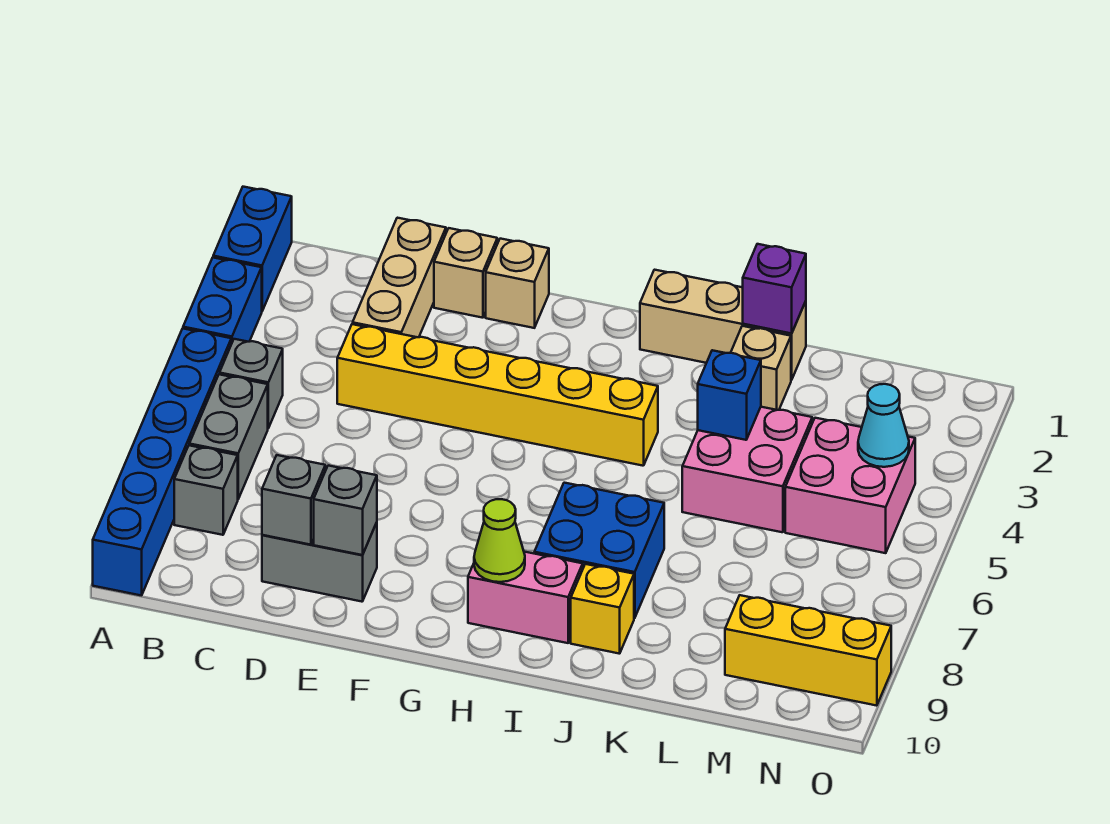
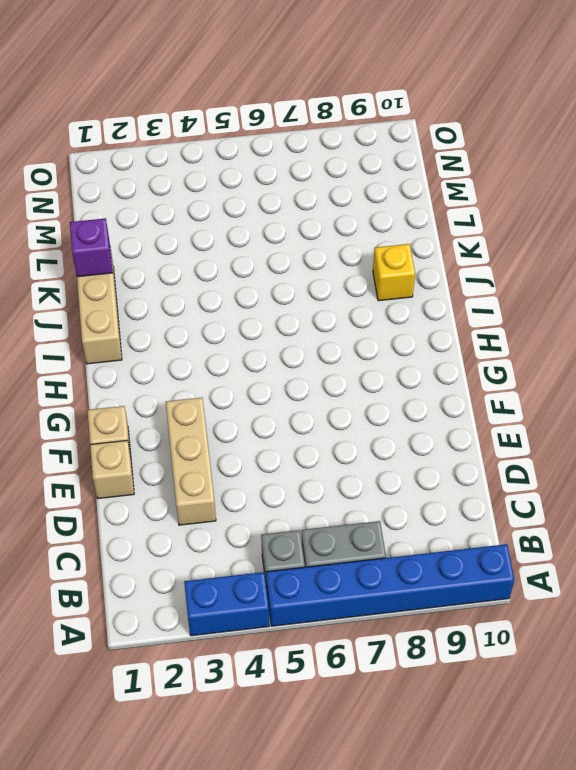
tan 1x3 brick [166,398,216,525] -> tan 1x3 brick turned to [353,218,446,337]
none -> blue 1x2 brick [213,187,292,311]
none -> grey 1x1 brick [174,445,238,535]
none -> yellow 1x6 brick [337,324,658,466]

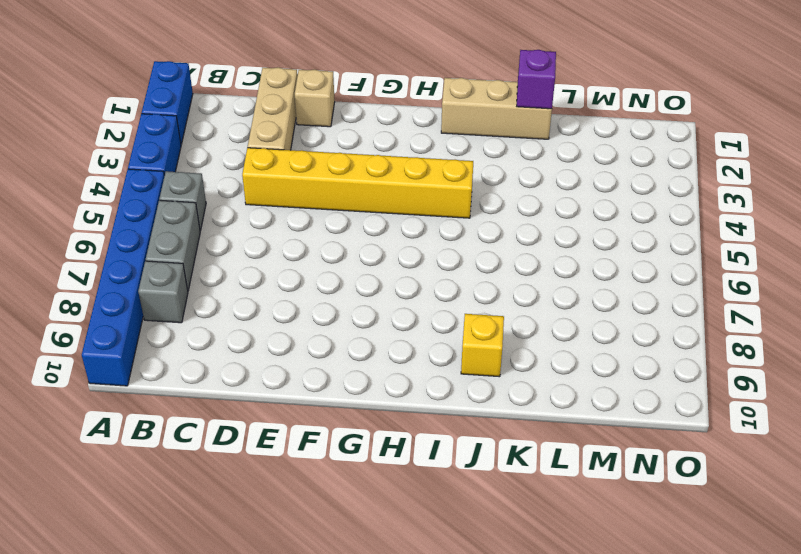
none -> grey 1x2 brick [262,522,377,602]
none -> tan 1x1 brick [486,239,549,328]
none -> pink 1x2 brick [468,552,583,643]

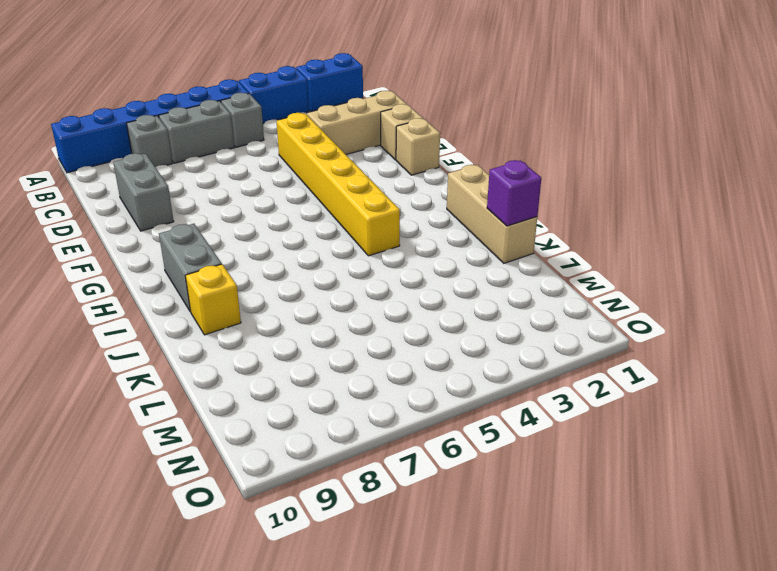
grey 1x2 brick [159,224,222,312] -> pink 1x2 brick [468,552,583,643]
none -> blue 2x2 brick [534,483,664,618]
none -> tan 1x1 brick [731,326,791,410]
none -> pink 2x2 brick [682,407,812,532]

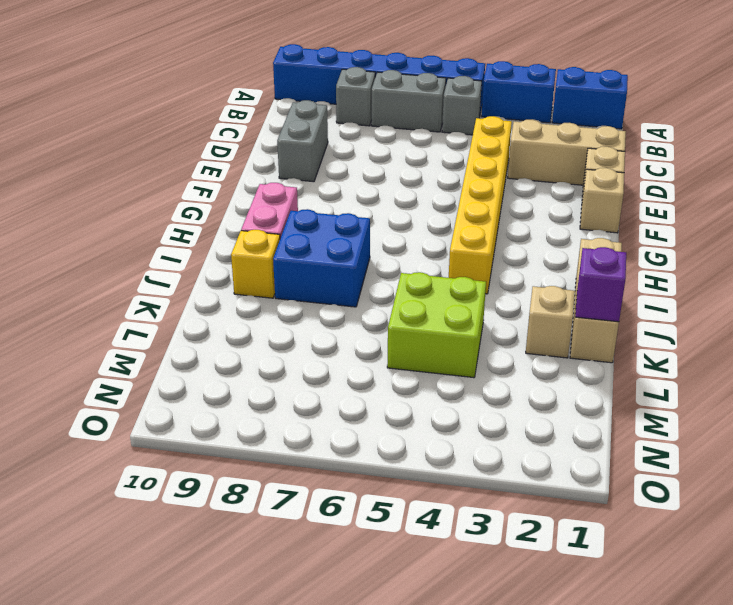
lime 2x2 brick [387,272,486,378] -> pink 2x2 brick [682,407,812,532]
none -> pink 2x2 brick [785,418,915,553]
none -> yellow 1x3 brick [725,595,891,706]
none -> grey 1x1 brick [262,455,325,545]

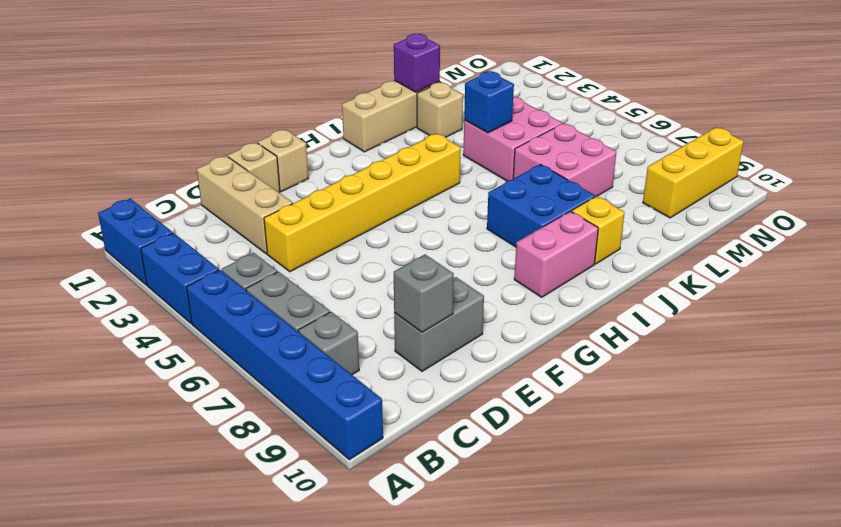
pink 2x2 brick [513,123,616,197] -> pink 2x2 brick moved to [785,418,915,553]
none -> grey 1x1 brick [314,466,377,555]
none -> lime 1x1 cone [474,499,525,582]
none -> cyan 1x1 cone [858,384,909,467]

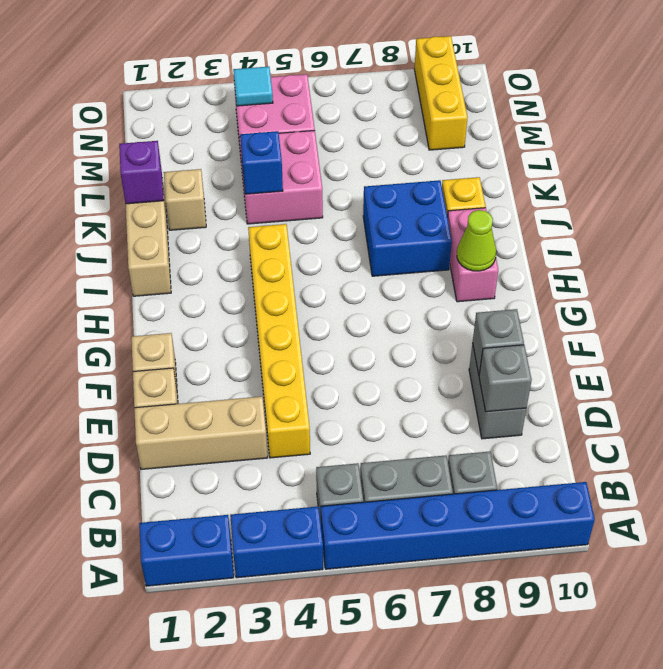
cyan 1x1 tile [233,67,273,106] -> cyan 1x1 cone [858,384,909,467]

